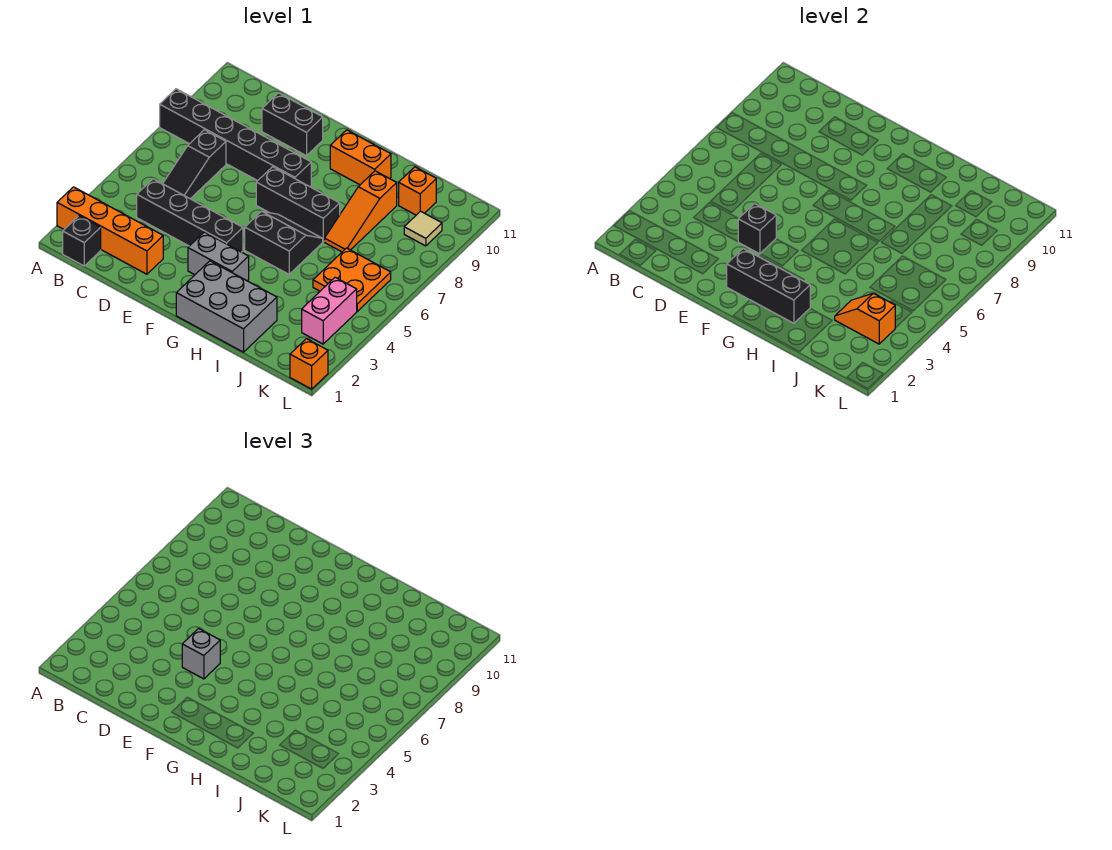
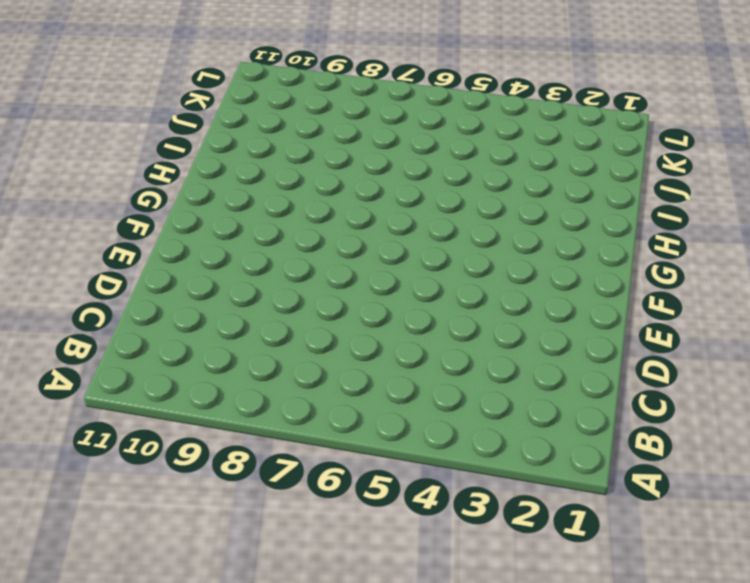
none -> orange 1x4 brick [57,187,163,274]
none -> black 1x6 brick [160,89,311,187]
none -> black 1x1 brick [63,216,101,266]

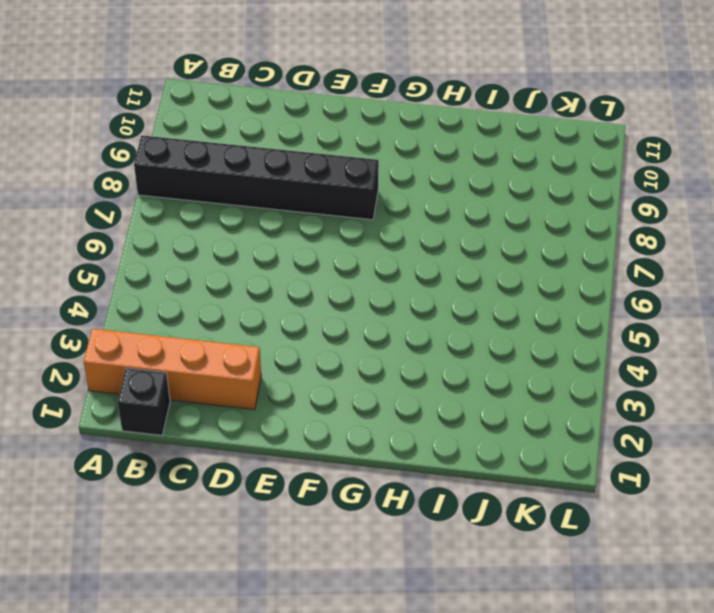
none -> black 1x4 brick [137,179,243,252]
none -> black 1x3 slope [163,130,226,199]
none -> black 1x2 brick [262,93,323,156]

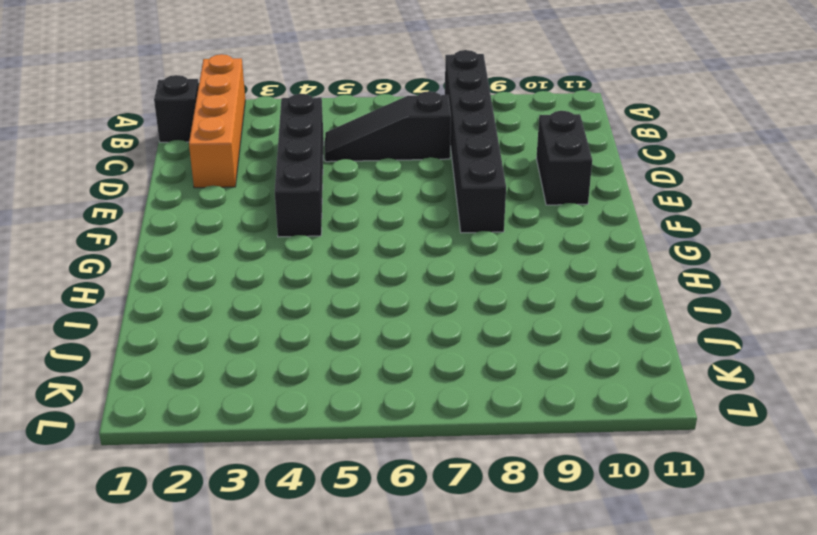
none -> grey 1x2 brick [188,232,249,281]
none -> black 1x3 brick [256,167,340,242]
none -> grey 2x3 brick [176,261,277,352]

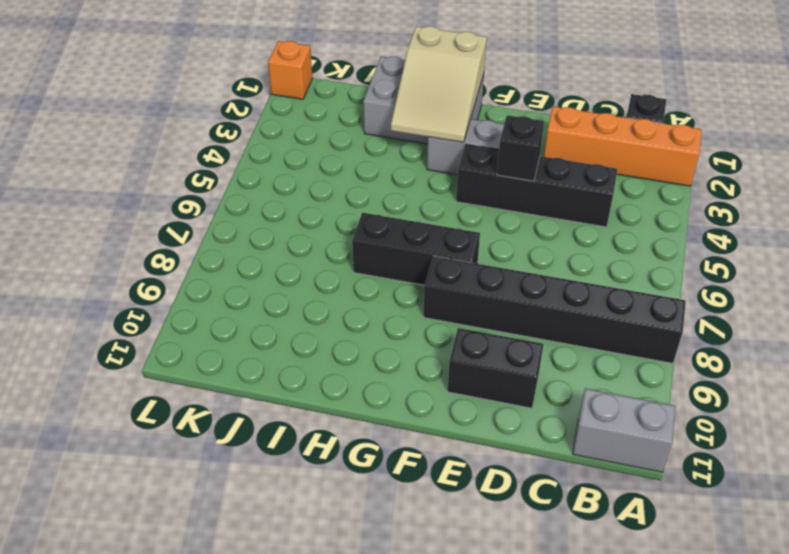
grey 1x2 brick [573,388,676,472] -> none
tan 2x3 slope [391,26,487,142] -> black 1x3 brick [727,249,810,323]
none -> black 1x3 slope [163,130,226,199]
none -> black 2x2 slope [245,211,323,274]
none -> orange 1x2 brick [330,130,391,185]

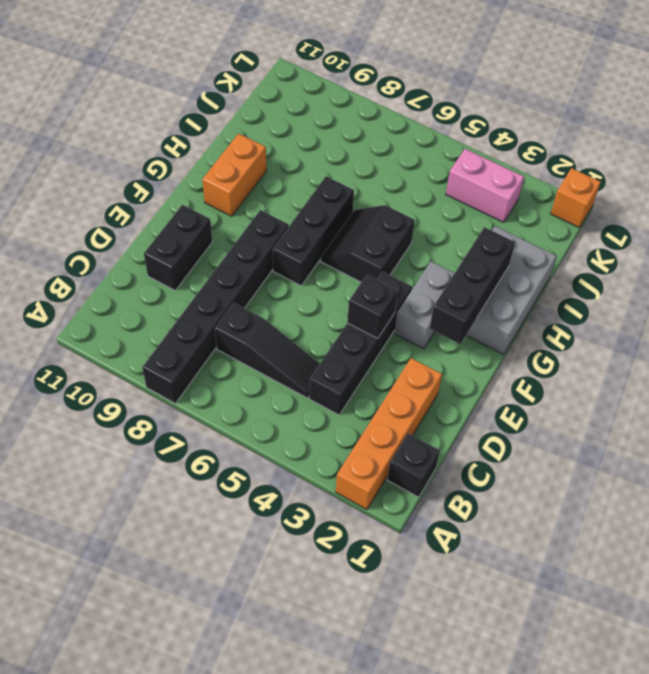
none -> orange 1x3 slope [325,171,397,252]
none -> orange 2x2 plate [313,248,391,311]
none -> orange 1x1 brick [399,167,436,215]

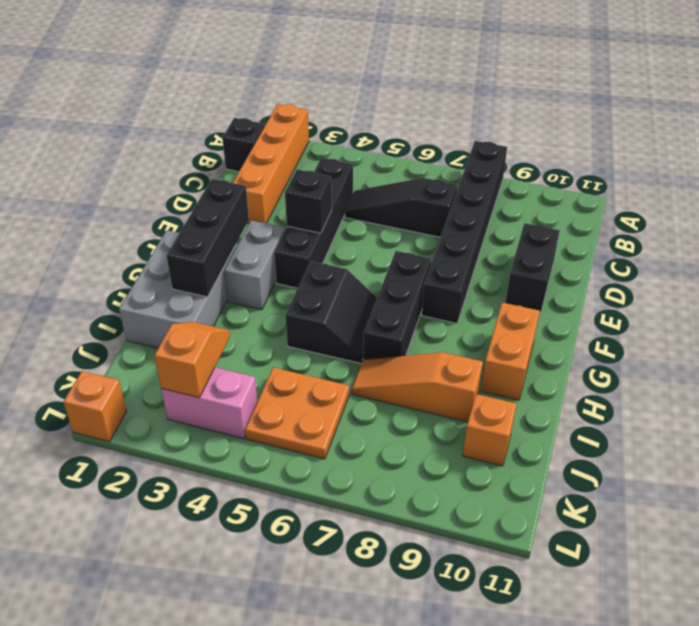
none -> tan 1x1 tile [404,211,442,246]
none -> grey 1x1 brick [182,628,220,679]

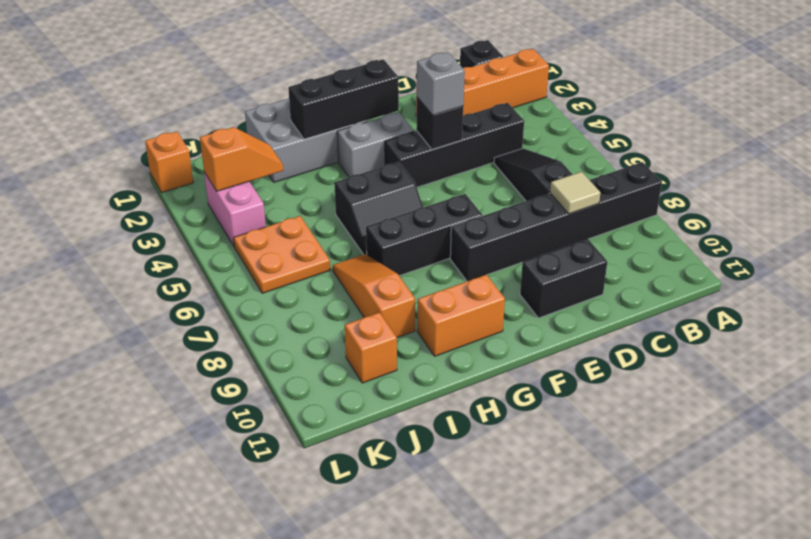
tan 1x1 tile [550,172,601,214] -> tan 1x1 tile moved to [404,211,442,246]

